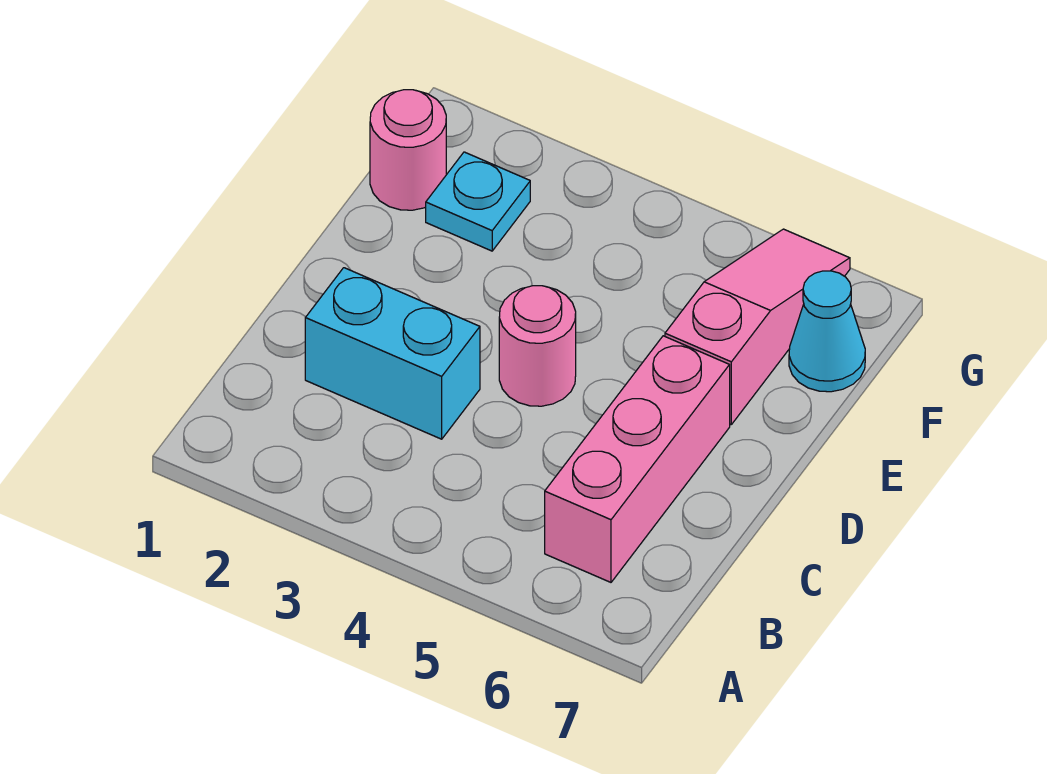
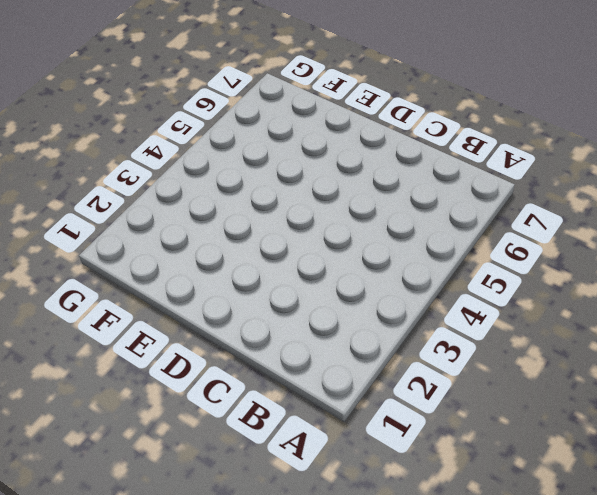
none -> pink 1x3 brick [545,336,730,582]
none -> cyan 1x2 brick [305,268,480,439]

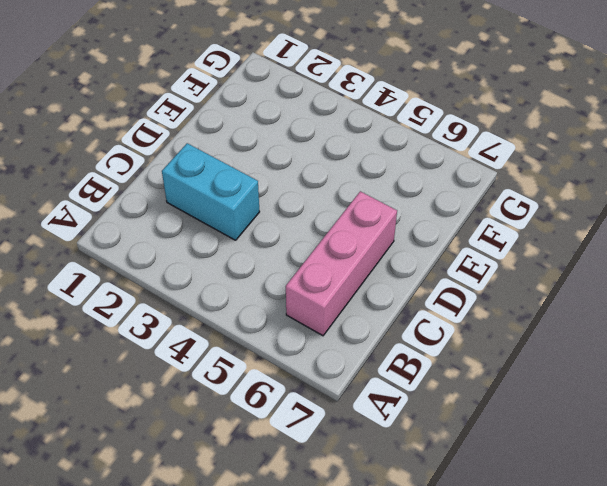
none -> pink 1x1 round brick [499,286,576,406]
none -> pink 1x3 slope [665,229,850,424]

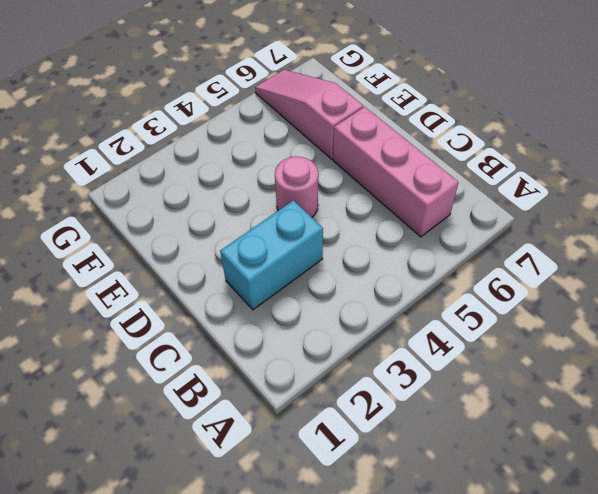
none -> pink 1x1 round brick [370,90,446,210]
none -> cyan 1x1 plate [426,152,530,251]

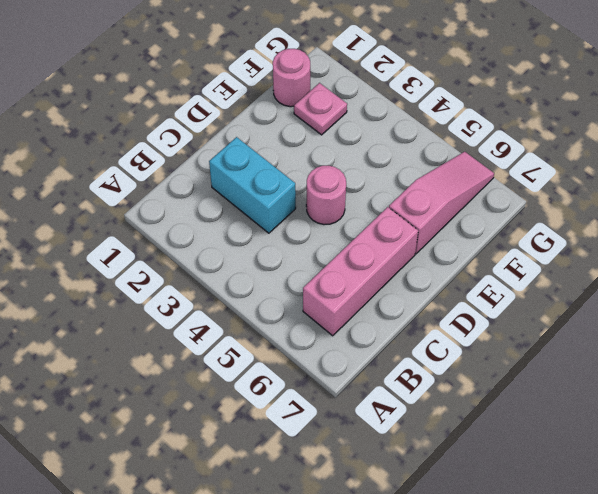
pink 1x1 plate [294,83,347,135] -> cyan 1x1 plate [426,152,530,251]
none -> cyan 1x1 cone [789,271,865,392]

